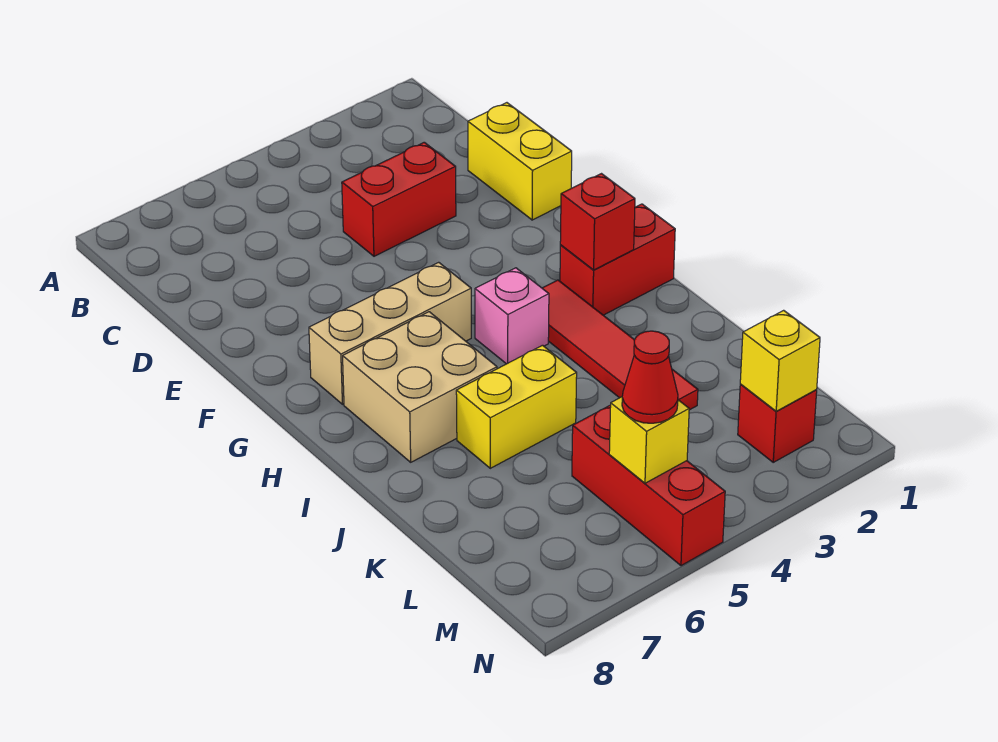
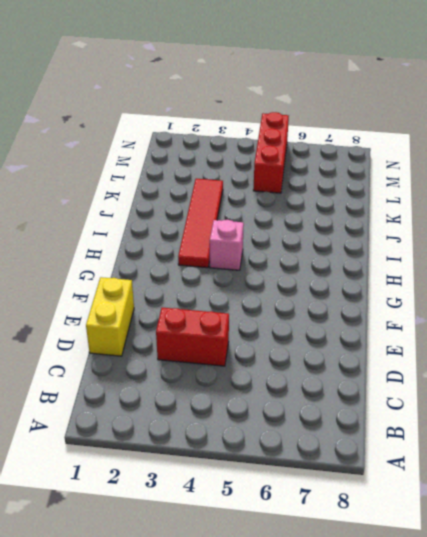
none -> tan 1x3 brick [309,262,471,404]
none -> red 1x2 brick [560,204,675,315]
none -> tan 2x2 brick [343,312,497,462]

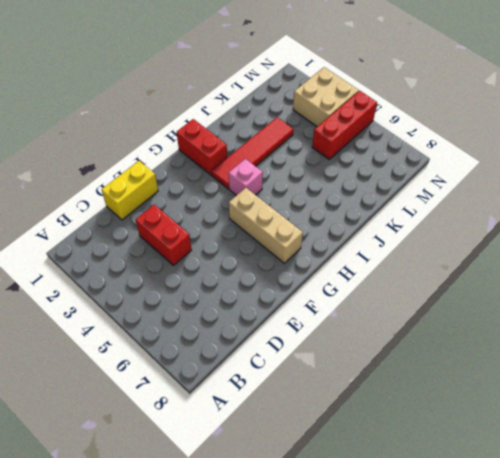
tan 2x2 brick [293,67,359,127] -> tan 2x2 brick moved to [343,312,497,462]
none -> yellow 1x2 brick [456,345,577,468]
none -> red 1x1 brick [738,384,817,462]
none -> red 1x1 brick [560,174,635,270]

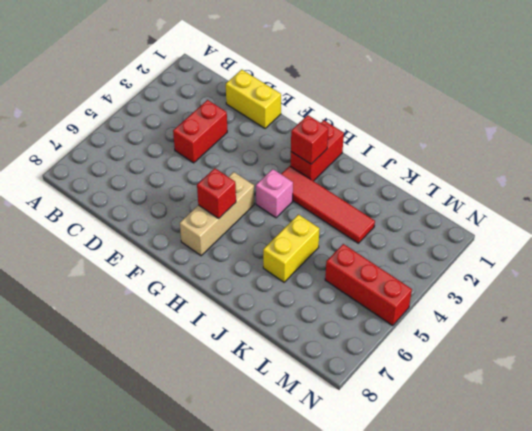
red 1x1 brick [197,168,236,218] -> red 1x1 brick moved to [738,384,817,462]
none -> tan 2x2 brick [343,312,497,462]
none -> yellow 1x1 brick [740,310,820,411]
none -> yellow 1x1 brick [609,397,689,483]

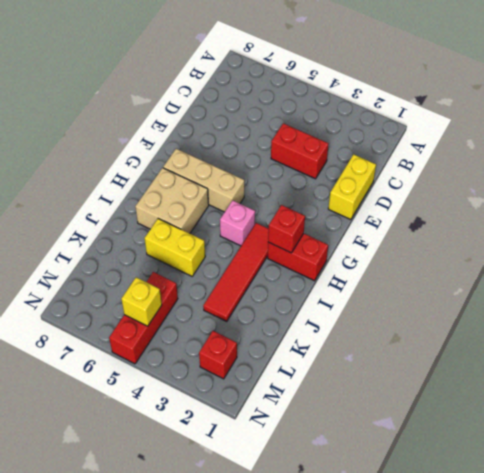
none -> yellow 1x1 brick [740,310,820,411]
none -> red 1x1 cone [622,331,678,423]

